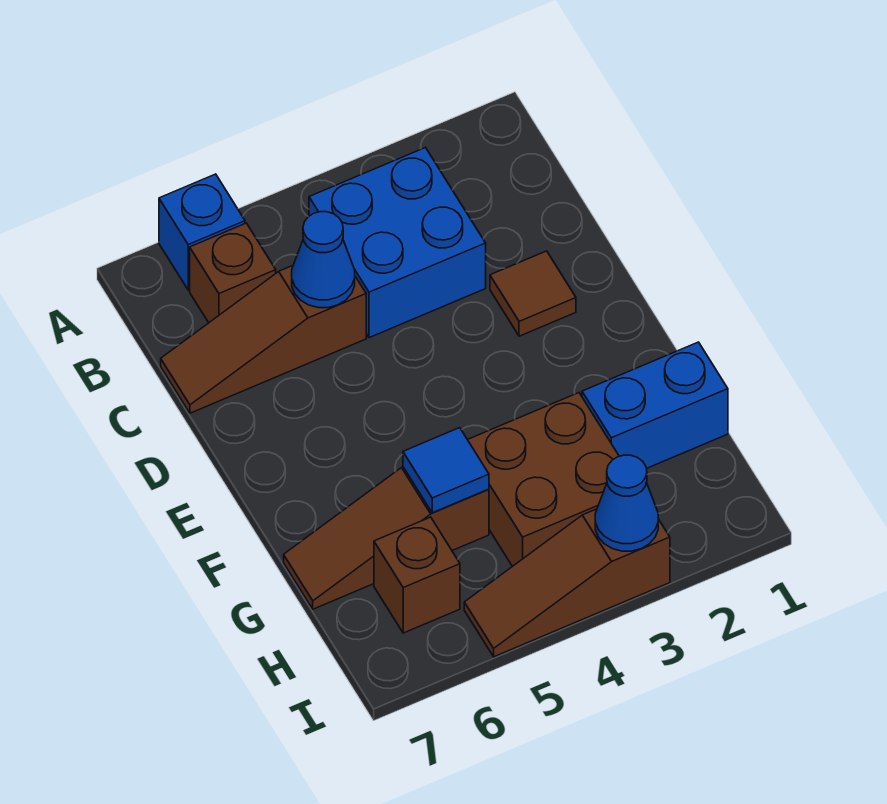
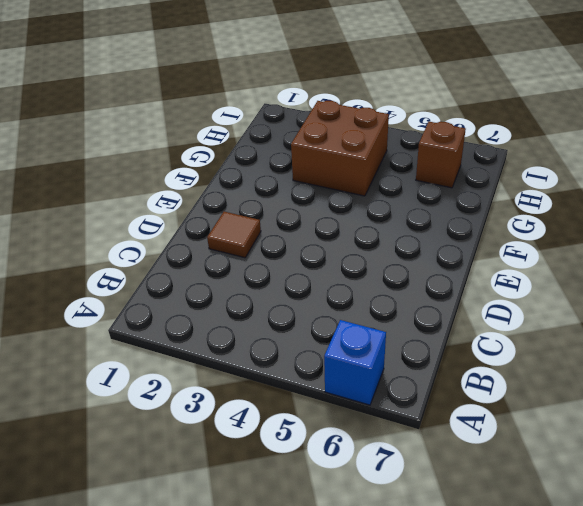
none -> blue 2x2 brick [309,148,486,338]
none -> brown 1x1 brick [190,223,276,323]
none -> brown 1x3 slope [161,266,366,413]

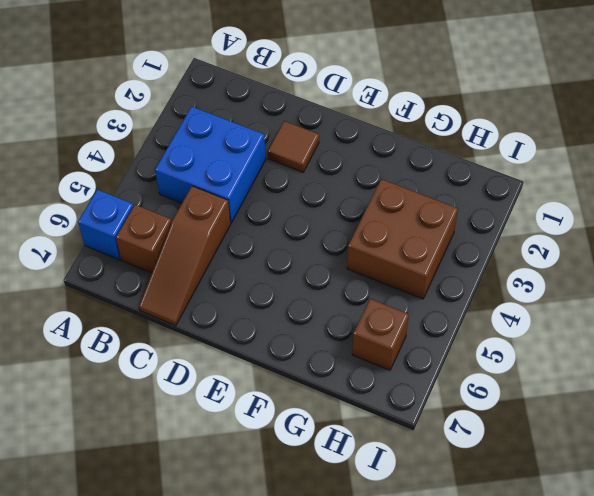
none -> blue 1x2 brick [582,342,728,469]
none -> brown 1x3 slope [284,467,489,609]
none -> brown 1x3 slope [464,509,670,657]

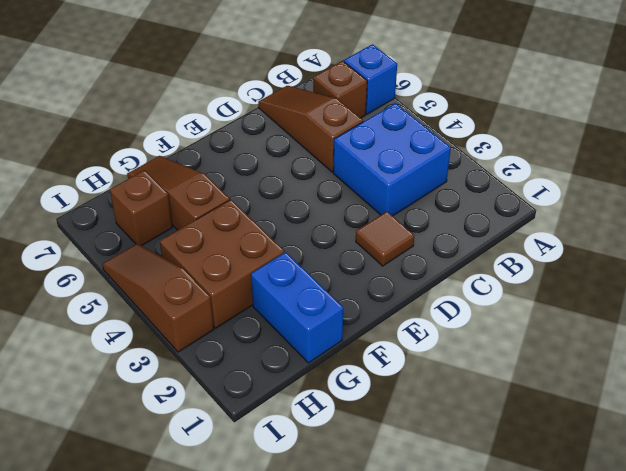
none -> blue 1x1 cone [292,212,355,308]
none -> blue 1x1 tile [403,428,489,513]
none -> blue 1x1 cone [595,455,658,551]

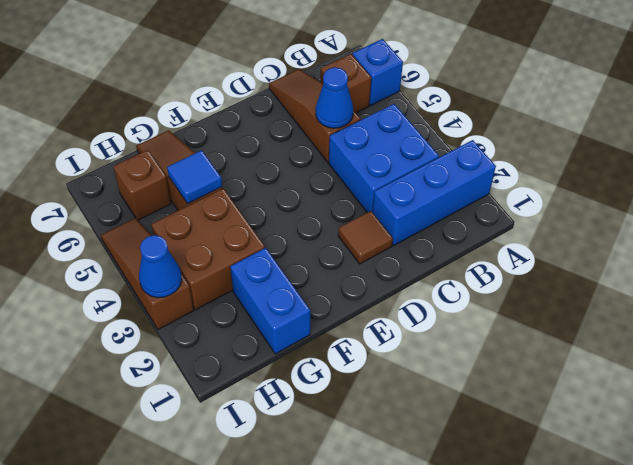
blue 1x3 brick [373,140,496,245] -> none

